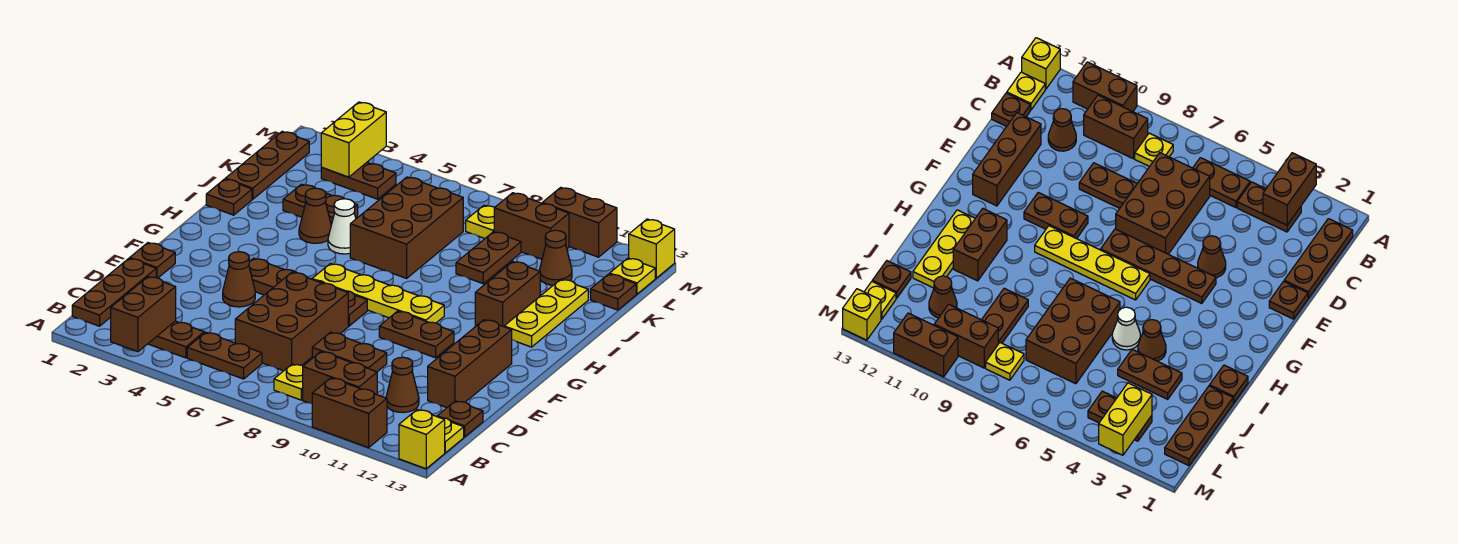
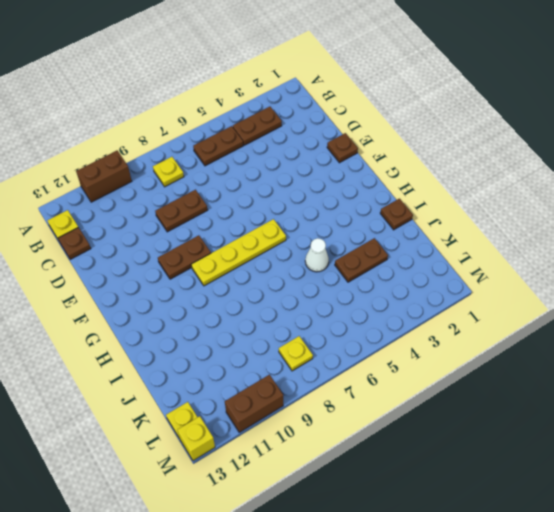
none -> yellow 1x1 brick [399,410,445,469]
none -> brown 1x3 plate [72,258,156,326]
none -> brown 1x2 brick [303,352,377,403]
none -> brown 2x3 brick [235,272,348,371]

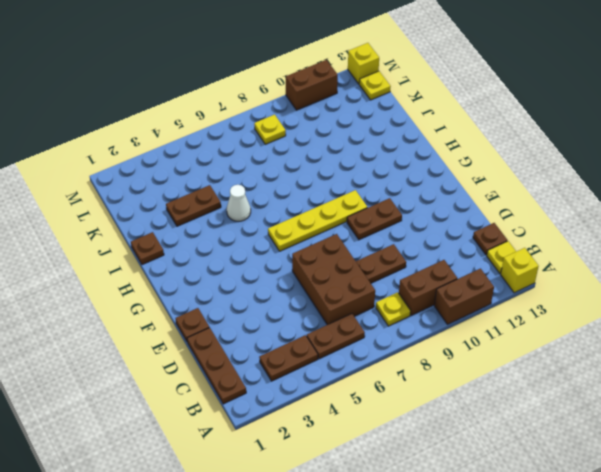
none -> brown 1x1 cone [386,357,419,413]
none -> brown 1x3 brick [428,320,512,408]
none -> brown 1x1 cone [223,252,255,307]
none -> brown 1x4 plate [249,258,367,326]

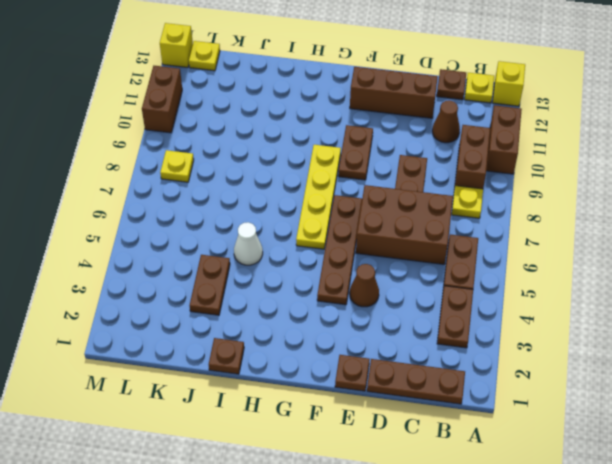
none -> brown 1x2 brick [475,262,540,327]
none -> yellow 1x3 plate [504,279,588,347]
none -> brown 1x1 cone [299,188,331,243]
none -> brown 2x3 brick [350,177,463,278]

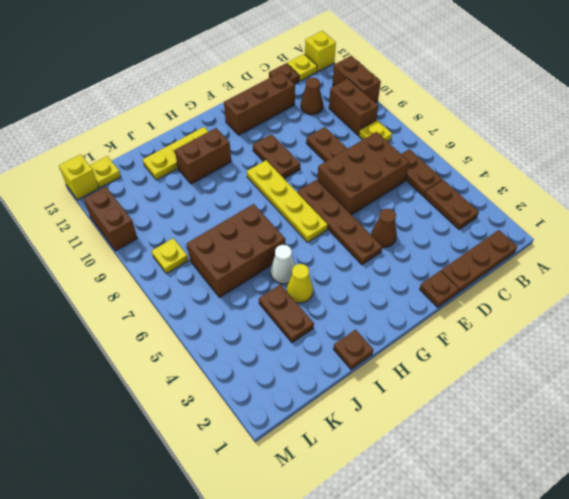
yellow 1x1 cone [287,264,313,303] -> brown 1x1 cone [299,188,331,243]
none -> brown 1x3 plate [225,131,309,199]
none -> brown 1x2 plate [456,232,521,284]
none -> brown 1x1 cone [539,230,572,285]
none -> brown 1x1 plate [591,274,636,310]

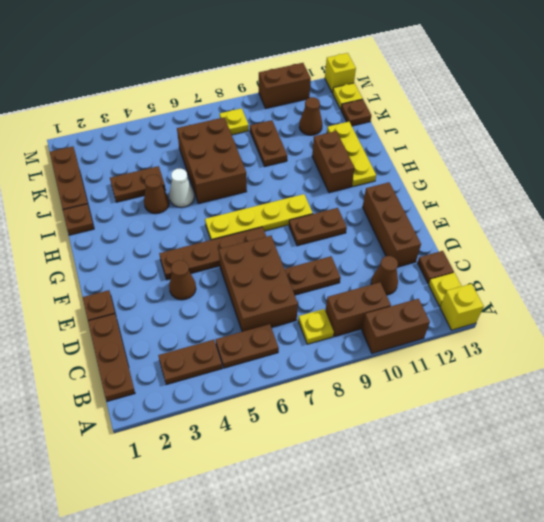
none -> brown 1x2 plate [321,163,396,199]
none -> brown 1x2 brick [494,193,569,259]
none -> brown 1x2 brick [111,277,176,352]
none -> yellow 1x2 brick [321,102,386,177]

